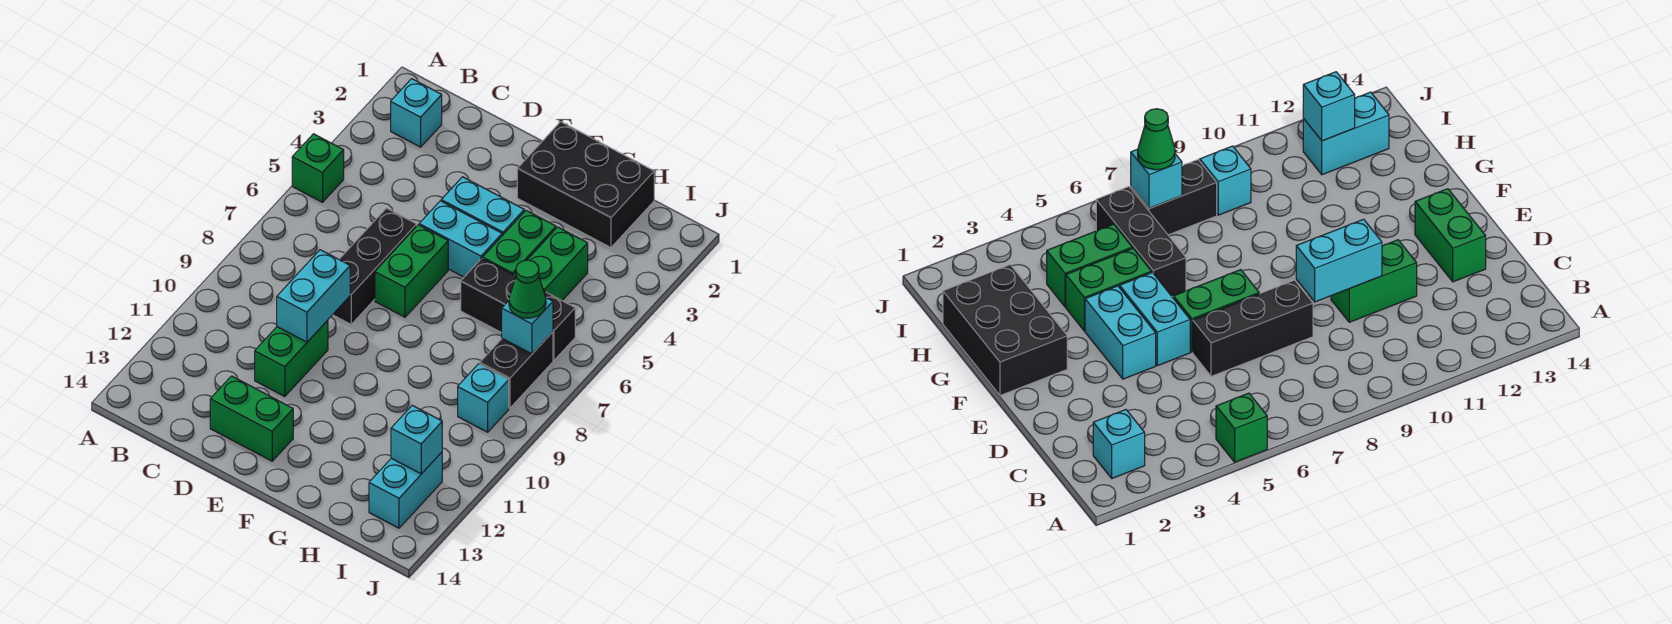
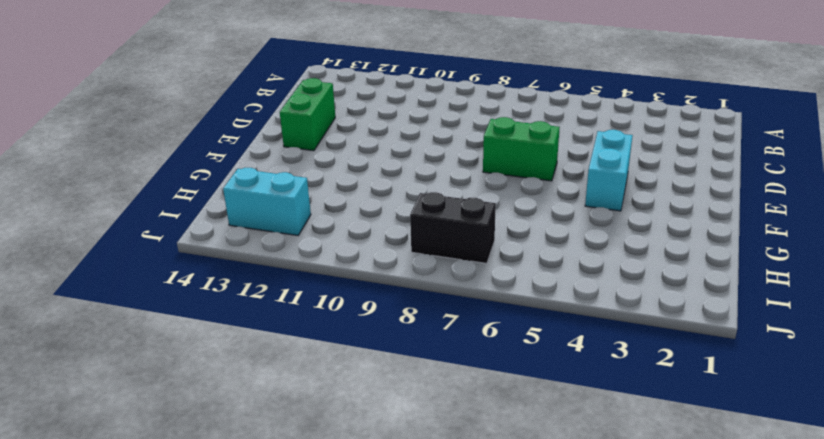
none -> green 1x1 brick [292,134,344,202]
none -> cyan 1x1 brick [391,79,442,147]
none -> black 1x3 brick [333,208,417,324]

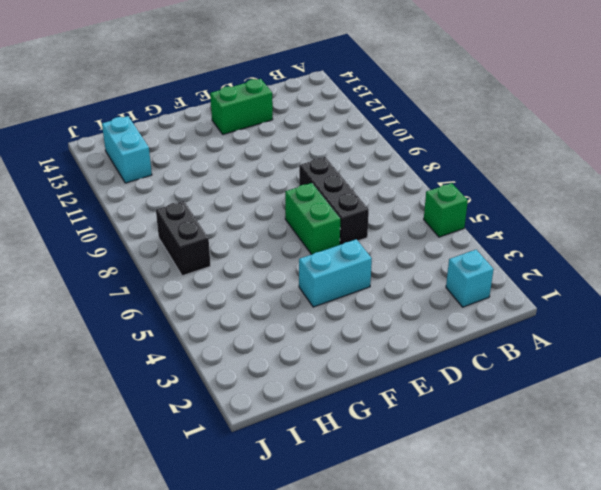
none -> green 1x2 brick [255,320,328,397]
none -> cyan 1x2 brick [419,201,502,277]
none -> black 2x3 brick [517,122,654,248]

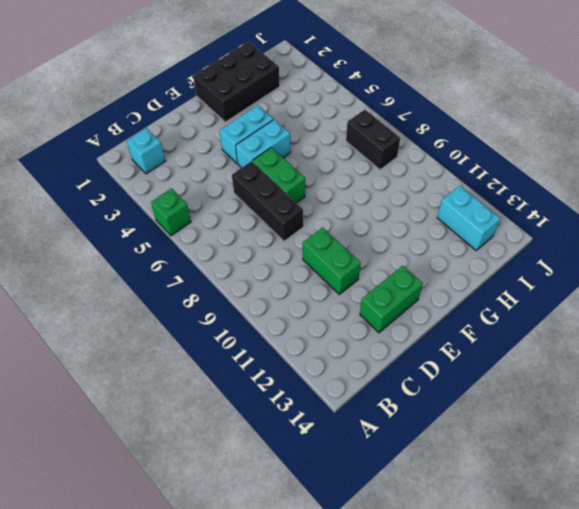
none -> green 1x2 brick [483,211,556,275]
none -> black 1x3 brick [461,258,575,360]
none -> green 1x2 brick [514,227,588,300]

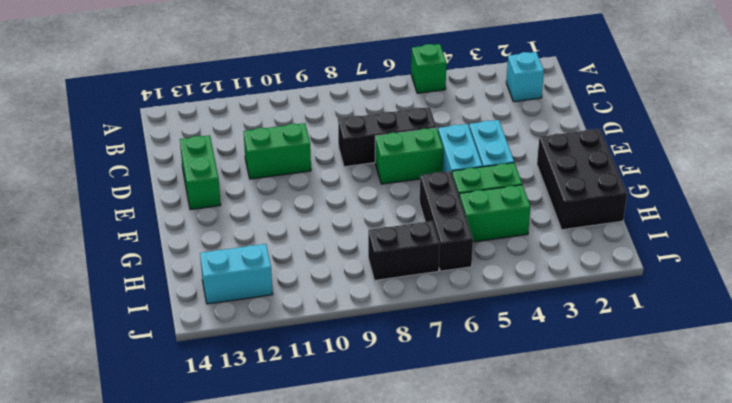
none -> cyan 1x1 brick [458,364,509,432]
none -> cyan 1x2 brick [277,250,350,342]
none -> cyan 1x1 brick [502,298,553,354]

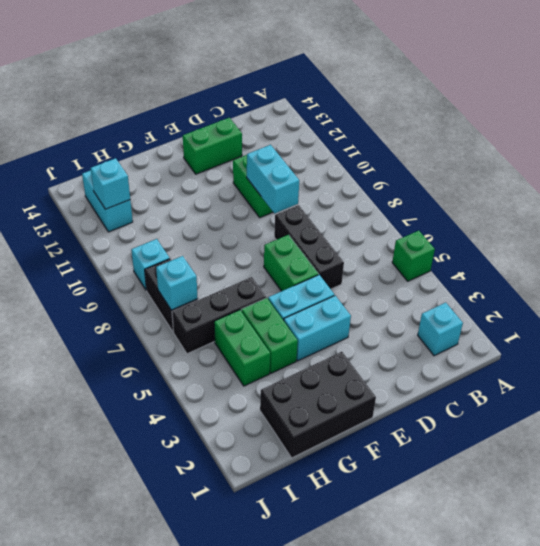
none -> green 1x1 cone [509,260,546,318]

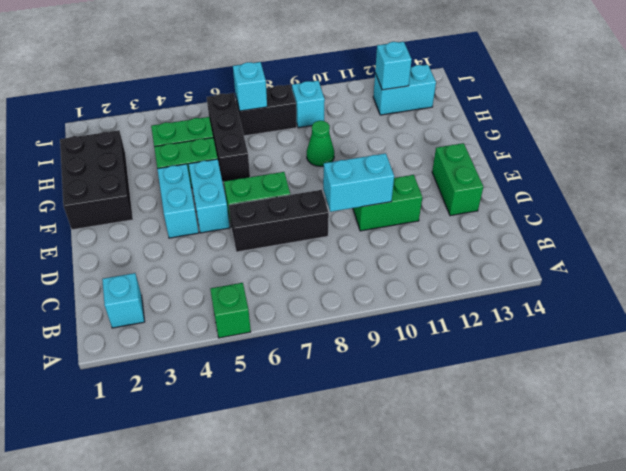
green 1x1 cone [307,121,334,166] -> green 1x1 cone moved to [509,260,546,318]

